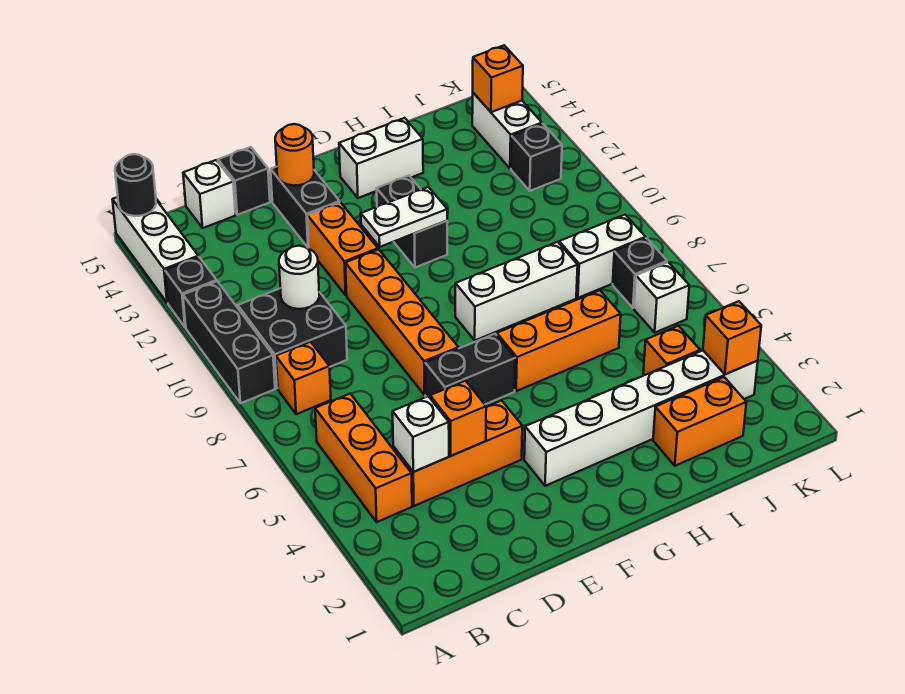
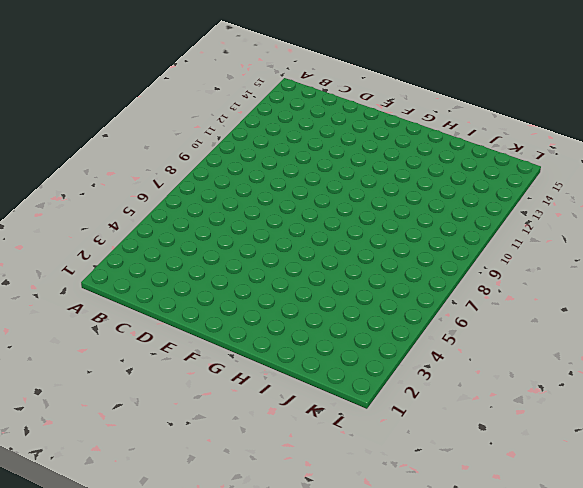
none -> black 1x3 brick [183,281,275,403]
none -> black 1x1 brick [165,257,217,327]
none -> white 1x3 brick [112,197,198,303]
none -> orange 1x3 brick [315,394,412,522]

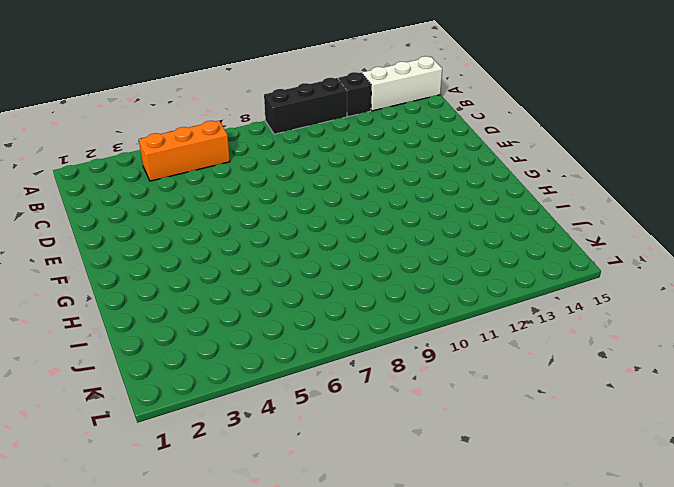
none -> orange 1x1 brick [276,342,331,414]
none -> black 2x2 brick [238,289,347,388]
none -> orange 1x3 brick [393,400,522,506]
none -> white 1x1 brick [183,160,236,228]

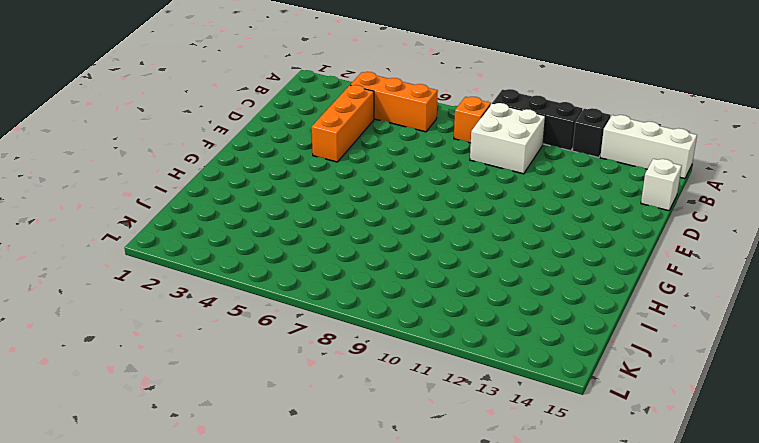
white 2x2 brick [470,103,545,174] -> black 2x2 brick [238,289,347,388]
none -> black 1x1 brick [218,147,270,215]
none -> black 1x2 brick [425,334,515,404]
none -> orange 1x4 brick [345,249,458,395]
none -> orange 1x2 brick [307,202,378,295]

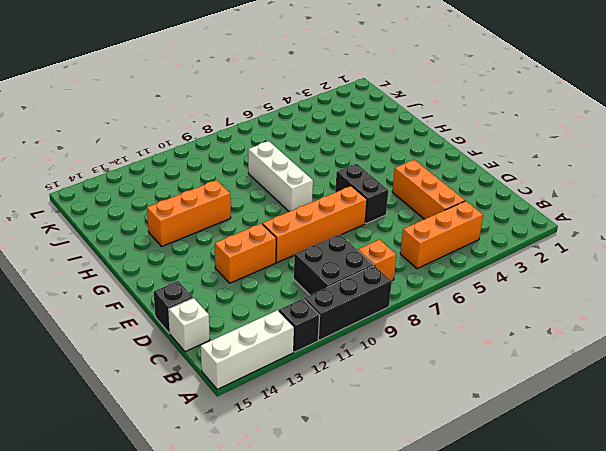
orange 1x3 brick [147,180,231,246] -> orange 1x3 brick turned to [497,290,621,391]
none -> black 1x2 brick [271,167,340,248]
none -> white 1x6 brick [524,351,758,486]
none -> black 1x2 brick [377,176,447,268]
none -> white 1x2 brick [339,118,423,198]

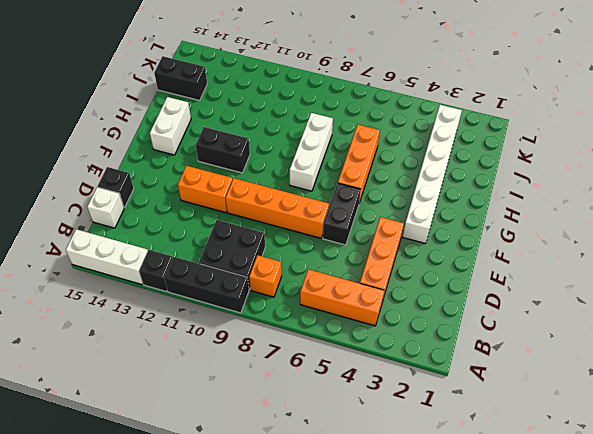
black 1x2 brick [154,56,207,101] -> black 1x2 brick moved to [271,167,340,248]
none -> orange 1x2 brick [653,377,746,466]
none -> orange 1x1 brick [643,326,700,375]
none -> white 1x2 brick [559,215,646,298]
none -> white 1x1 brick [634,262,689,332]

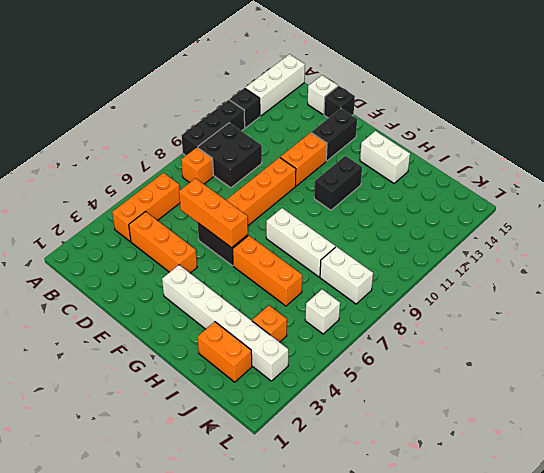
orange 1x3 brick [179,178,248,248] -> none
none -> black 1x1 brick [613,238,667,308]
none -> black 1x1 brick [511,124,562,191]
none -> white 1x2 brick [472,93,542,169]
none -> black 1x1 round brick [115,154,156,216]

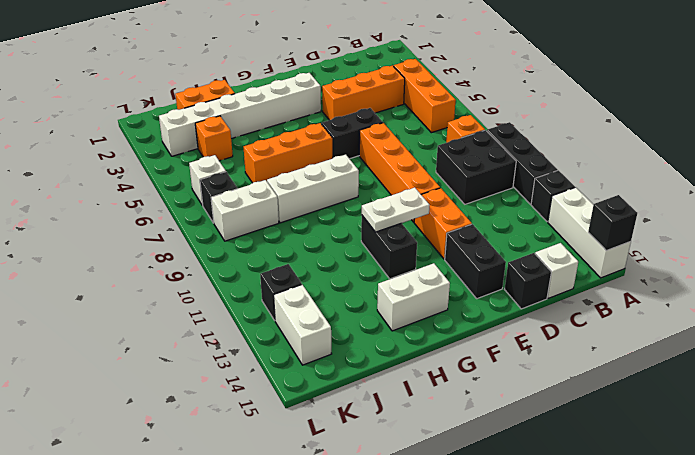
black 1x1 brick [588,195,637,251] -> black 1x1 round brick [115,154,156,216]
none -> white 1x1 brick [393,396,449,472]
none -> white 1x1 round brick [279,246,319,309]
none -> orange 1x1 brick [430,381,486,456]
none -> orange 1x1 round brick [275,124,314,186]

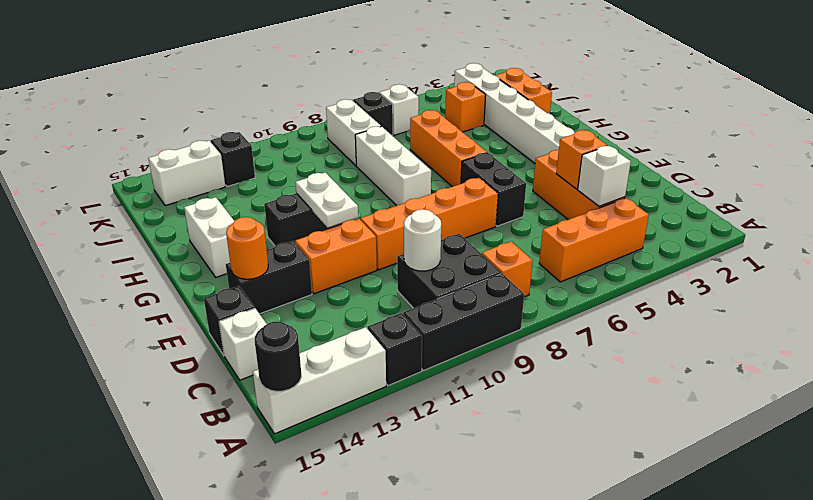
none -> orange 1x1 brick [703,301,761,374]
none -> orange 1x1 brick [473,46,523,112]

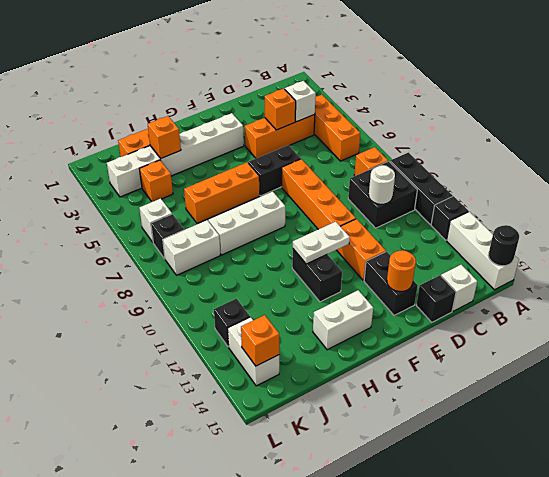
orange 1x1 brick [148,116,181,158] -> orange 1x1 brick moved to [703,301,761,374]

